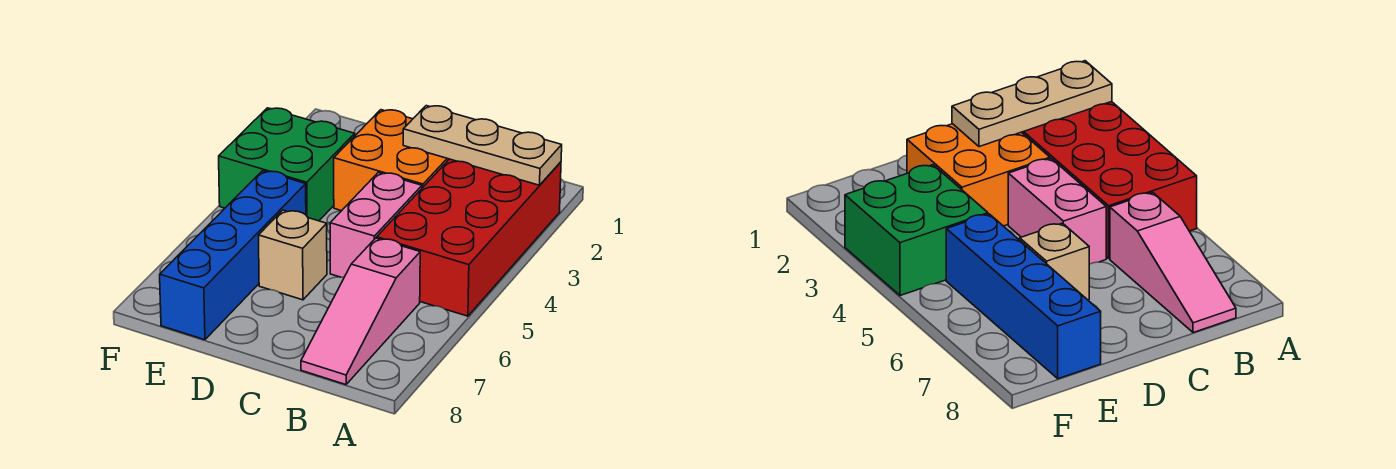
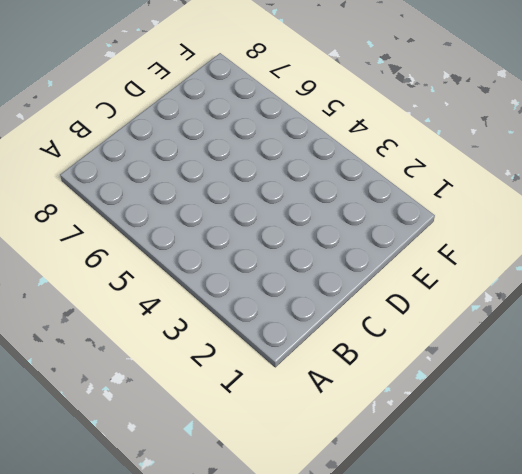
none -> red 2x4 brick [377,159,561,316]
none -> pink 1x3 slope [301,238,420,385]

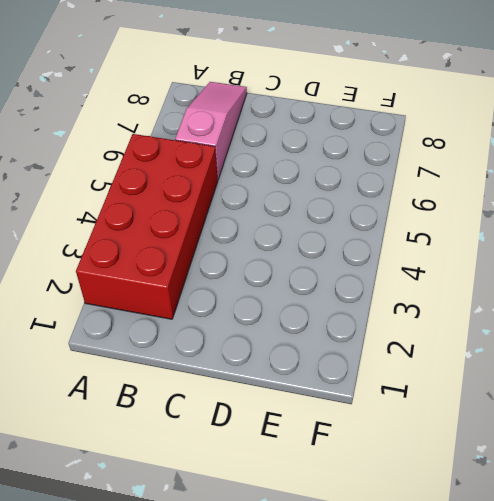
none -> orange 2x2 brick [334,110,449,211]
none -> pink 1x2 brick [330,173,422,277]

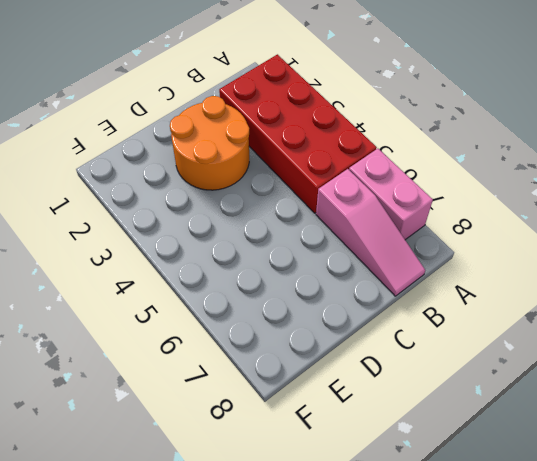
pink 1x2 brick [349,149,433,240] -> pink 1x2 brick moved to [330,173,422,277]
orange 2x2 round brick [170,96,249,190] -> orange 2x2 brick [334,110,449,211]
none -> tan 1x1 brick [259,210,327,300]
none -> green 2x2 brick [219,108,355,221]

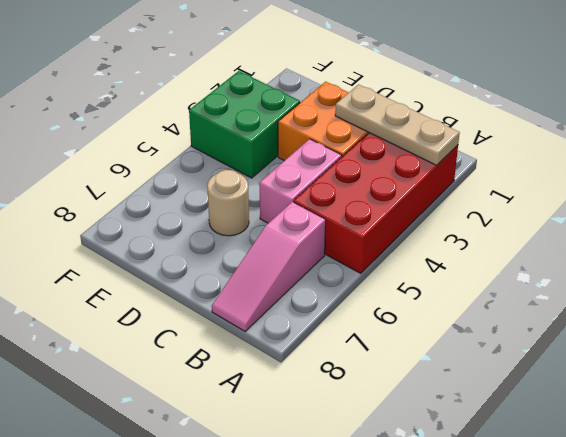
tan 1x1 round brick [207,170,249,236] -> tan 1x1 brick [259,210,327,300]
none -> blue 1x4 brick [160,171,306,340]

